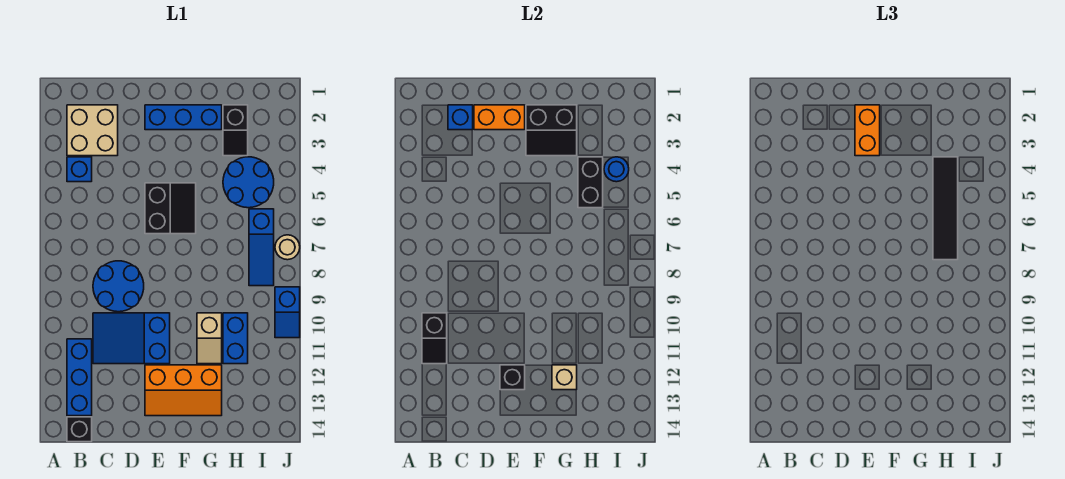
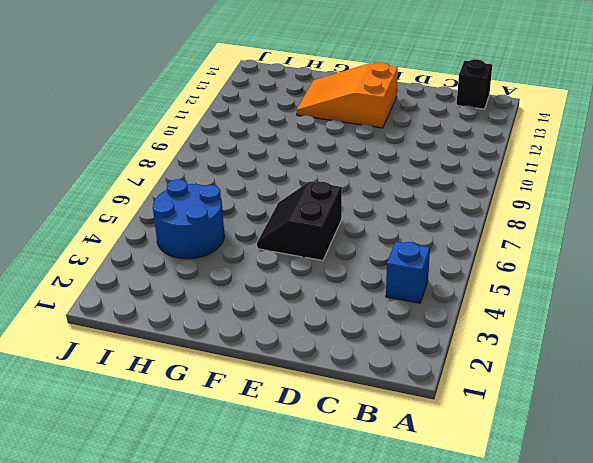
orange 2x3 slope [297,62,398,128] -> orange 2x3 slope turned to [145,365,222,416]
none -> tan 2x2 brick [67,105,118,156]
none -> blue 1x3 brick [67,339,92,416]
none -> blue 2x2 round brick [93,261,144,312]

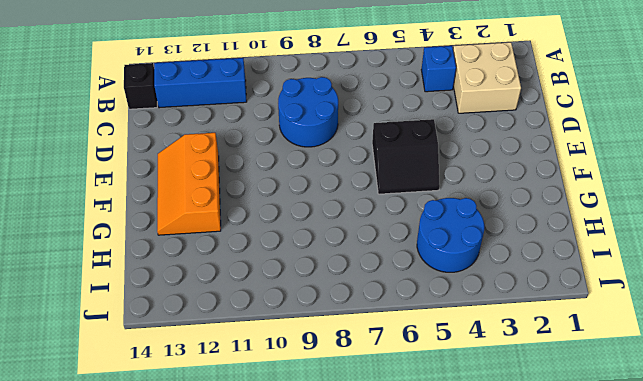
none -> blue 2x3 slope [93,313,170,364]
none -> blue 1x3 brick [145,105,222,130]
none -> tan 1x2 slope [197,313,222,364]

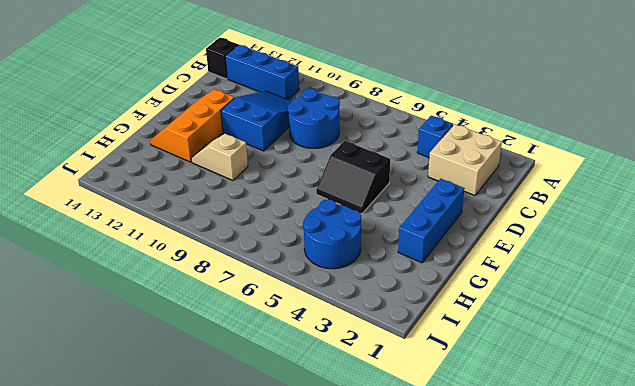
none -> black 1x2 slope [223,105,248,156]
none -> blue 1x2 brick [223,313,248,364]
none -> blue 1x3 slope [249,209,274,286]

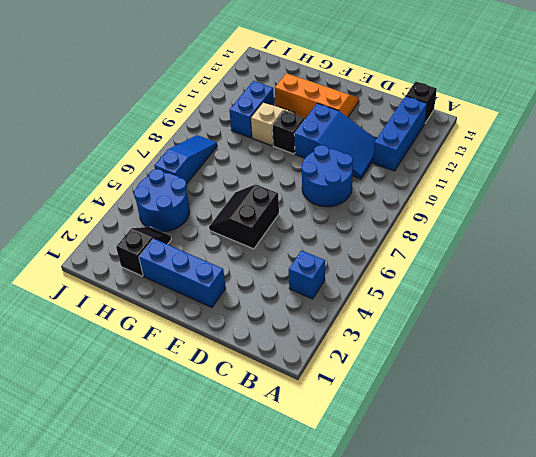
black 1x1 brick [272,111,305,154] -> black 1x1 brick moved to [500,365,525,390]
none -> tan 2x2 brick [67,105,118,156]
none -> tan 1x1 round brick [275,235,300,260]
none -> blue 1x2 slope [275,287,300,338]

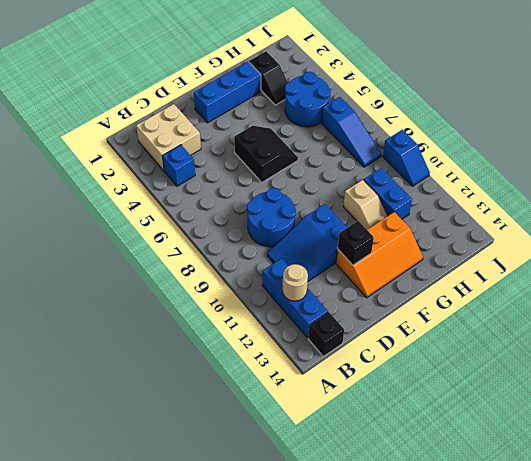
tan 1x1 round brick [283,264,308,301] -> tan 1x1 round brick moved to [275,235,300,260]
none -> black 1x2 slope [422,313,447,364]
none -> blue 1x1 brick [448,105,473,130]
none -> orange 1x2 brick [474,105,525,130]

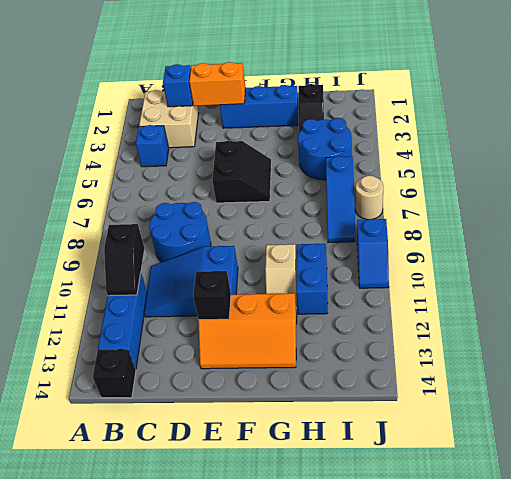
none -> black 2x2 slope [526,105,577,156]
none -> tan 1x1 brick [552,365,577,390]
none -> black 1x2 brick [578,157,603,208]

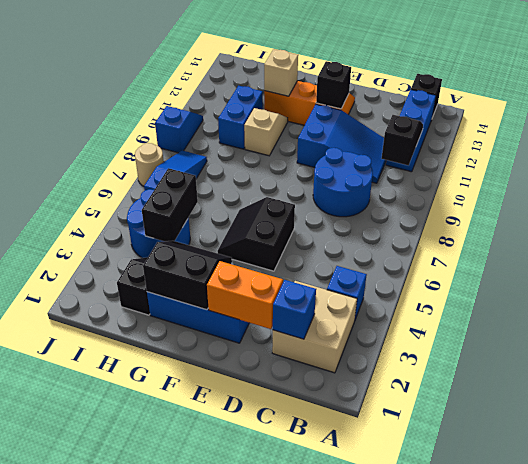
none -> blue 1x1 round brick [604,157,629,182]
none -> orange 1x2 brick [855,105,880,156]
none -> black 1x4 tile [933,157,958,260]

